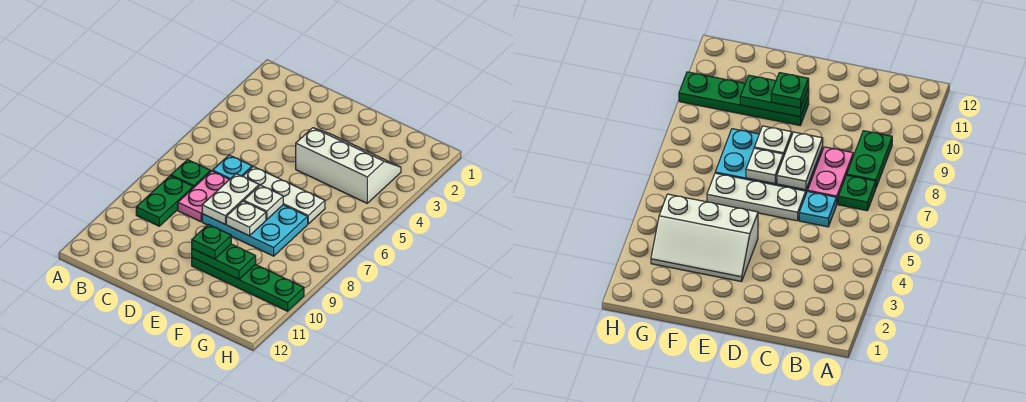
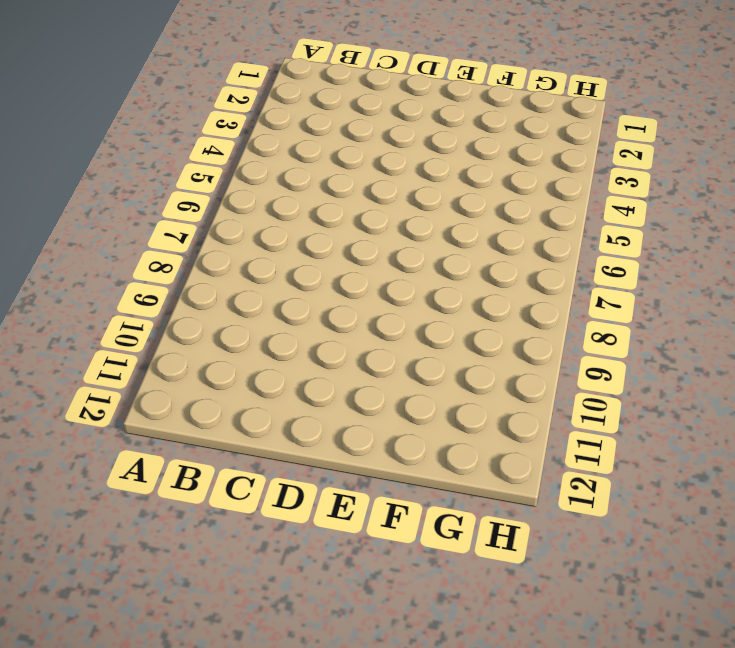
none -> green 1x1 plate [171,160,211,188]
none -> green 1x2 plate [136,176,193,226]
none -> cyan 1x1 plate [213,155,252,179]

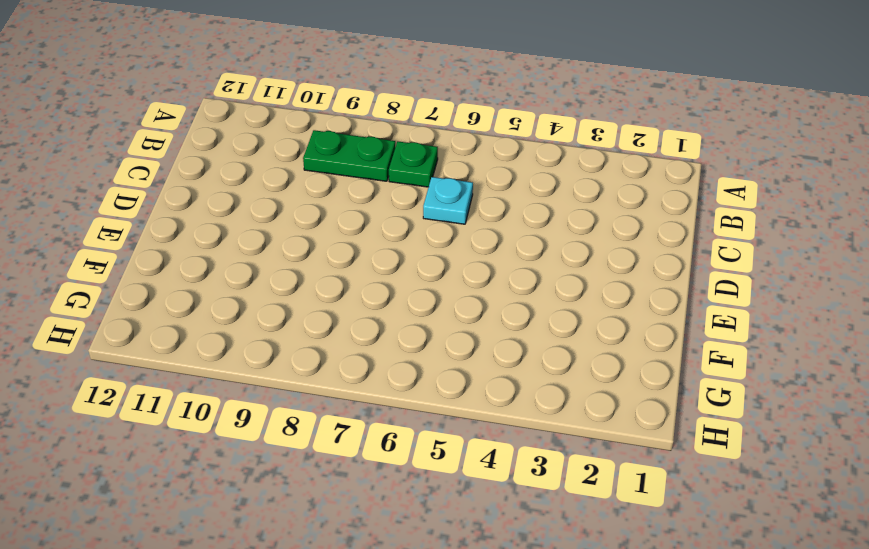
none -> pink 1x2 plate [178,171,230,222]
none -> white 1x3 plate [243,167,325,224]
none -> cyan 2x3 plate [202,205,308,256]

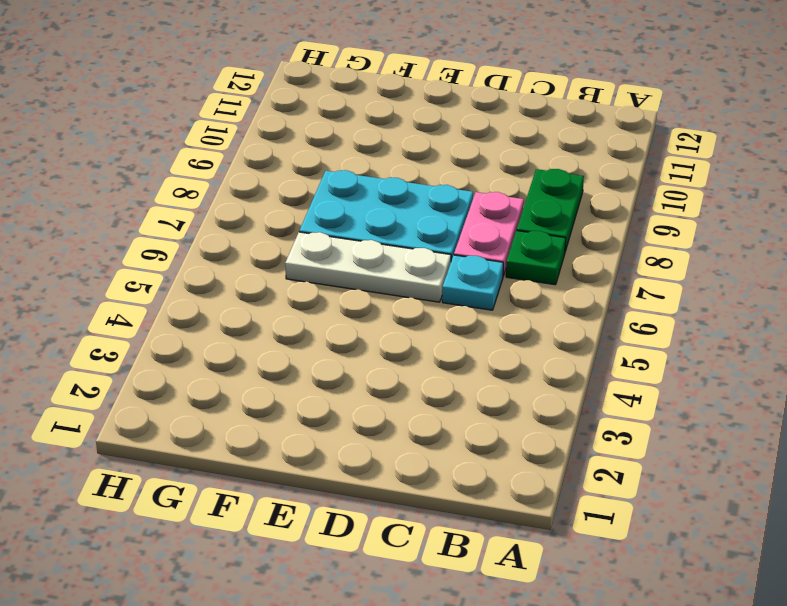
none -> white 2x3 slope [296,128,401,203]
none -> green 1x4 plate [192,258,304,311]
none -> white 1x2 plate [202,174,259,224]

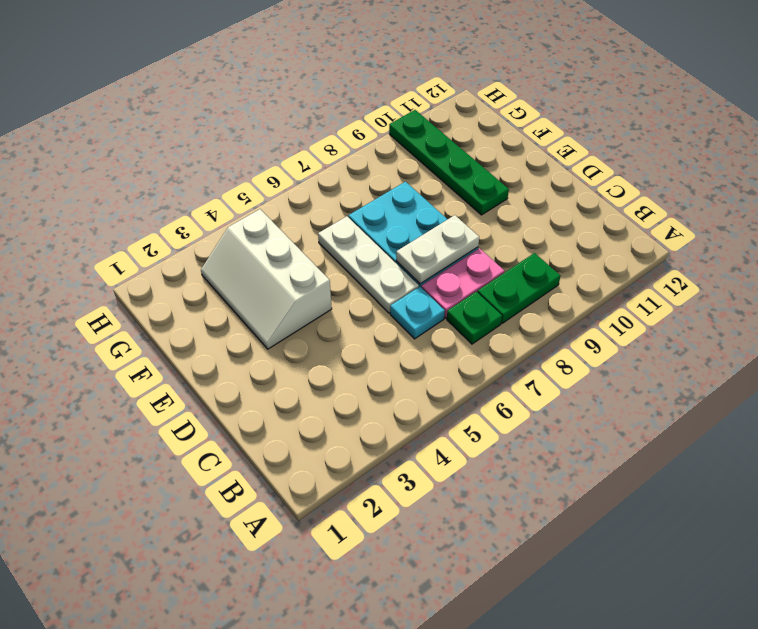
none -> white 1x1 plate [244,185,283,220]
none -> white 1x1 plate [226,201,266,236]
none -> green 1x2 plate [192,244,256,279]

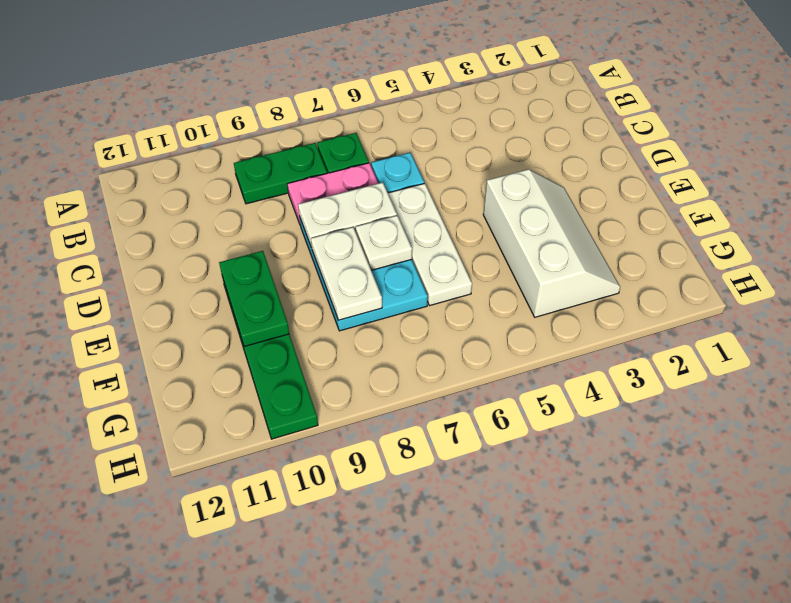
white 1x2 plate [311,227,382,320] -> white 1x1 plate [226,201,266,236]
none -> green 1x1 plate [192,224,231,259]

